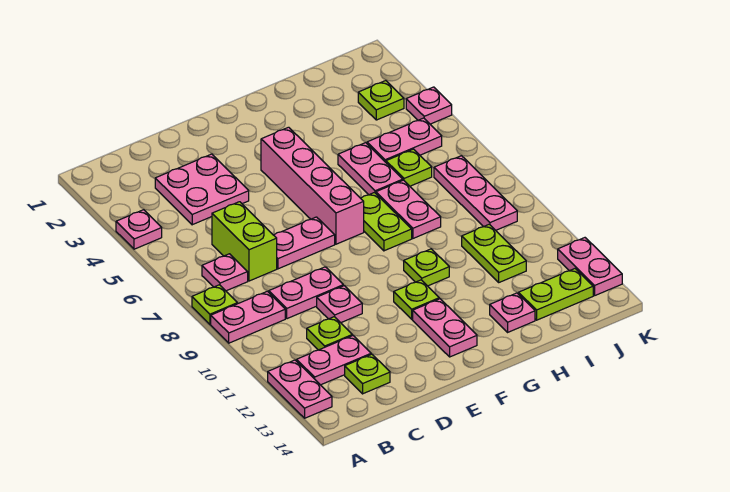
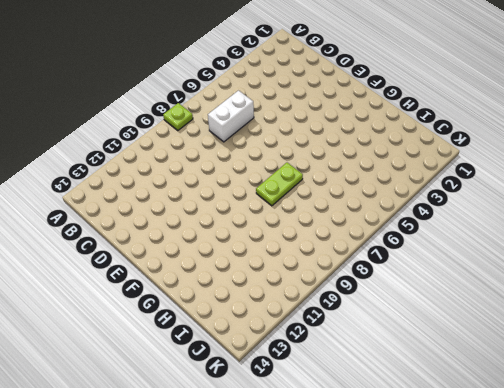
white 1x2 brick [208,91,254,142] -> lime 1x2 brick [212,202,277,281]
none -> pink 1x1 plate [116,210,162,249]
none -> pink 1x2 plate [211,291,285,343]
none -> pink 1x2 plate [268,360,332,418]

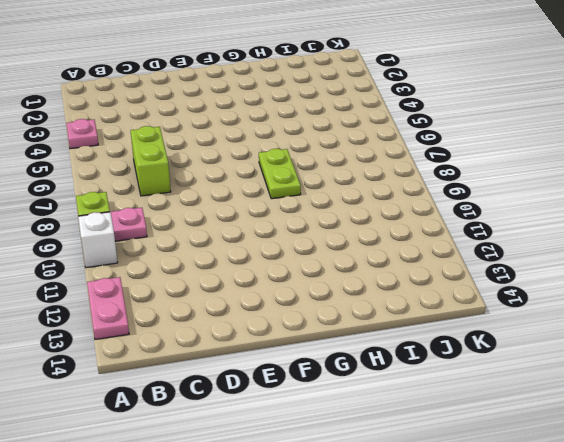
white 1x1 brick [78,212,118,268] -> none
none -> pink 1x1 plate [202,254,248,291]
none -> pink 1x2 plate [297,336,371,385]
none -> pink 2x2 plate [155,154,249,225]

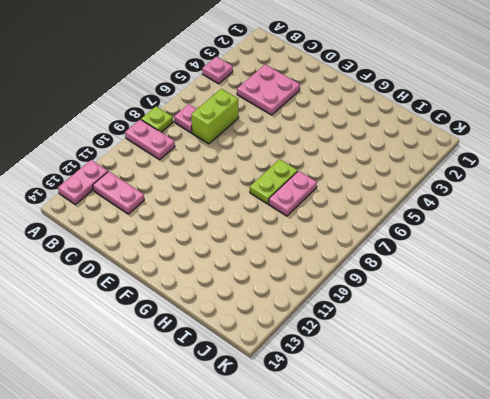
none -> pink 1x2 plate [269,267,343,319]
none -> lime 1x1 plate [307,317,352,350]
none -> lime 1x1 plate [345,354,390,394]

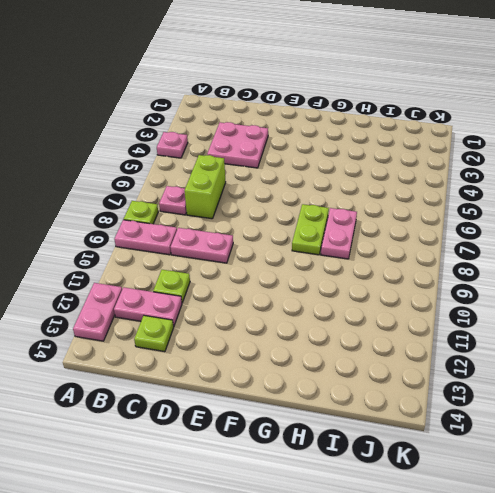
none -> pink 1x2 plate [274,217,335,269]
none -> pink 1x1 plate [317,286,362,323]
none -> pink 1x4 brick [261,127,364,244]

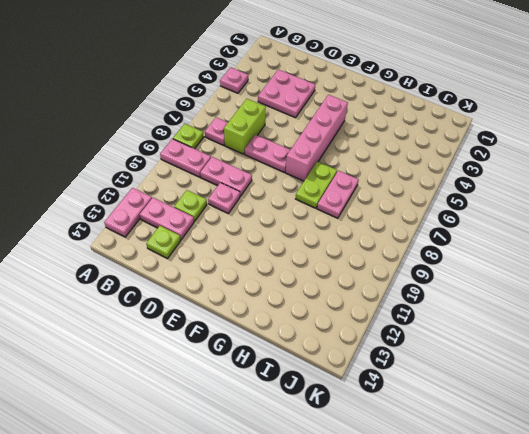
none -> lime 1x1 plate [394,280,439,319]
none -> pink 1x2 plate [413,299,477,357]
none -> lime 1x1 plate [404,249,449,286]

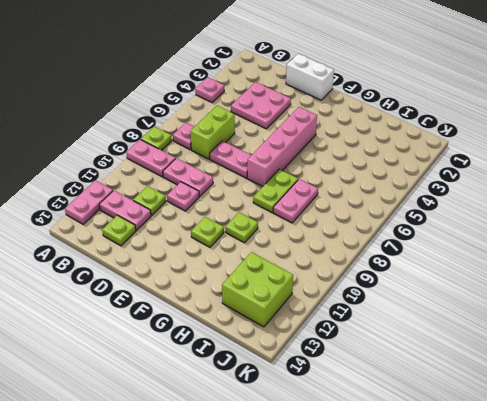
white 1x2 brick [286,54,334,100] -> none
lime 2x2 brick [222,252,293,327] -> lime 1x2 plate [519,269,593,320]
none -> pink 1x2 plate [413,299,477,357]
none -> pink 1x2 plate [338,143,403,195]
none -> pink 1x1 plate [490,293,535,332]

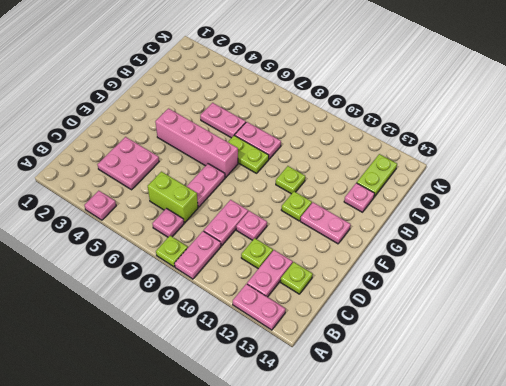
none -> pink 1x2 plate [367,118,442,162]
none -> lime 1x1 plate [386,149,432,186]
none -> lime 1x2 plate [462,224,526,282]

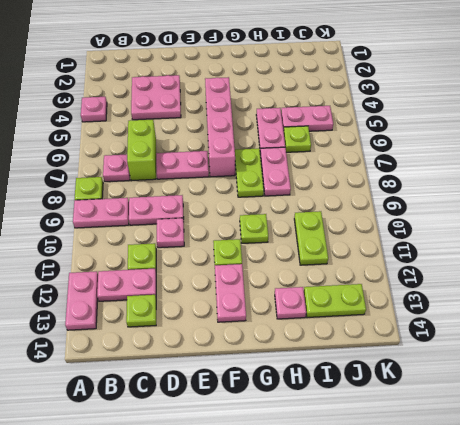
none -> lime 1x1 plate [358,81,404,120]
none -> pink 1x3 plate [434,156,517,230]
none -> pink 1x1 plate [406,87,452,124]

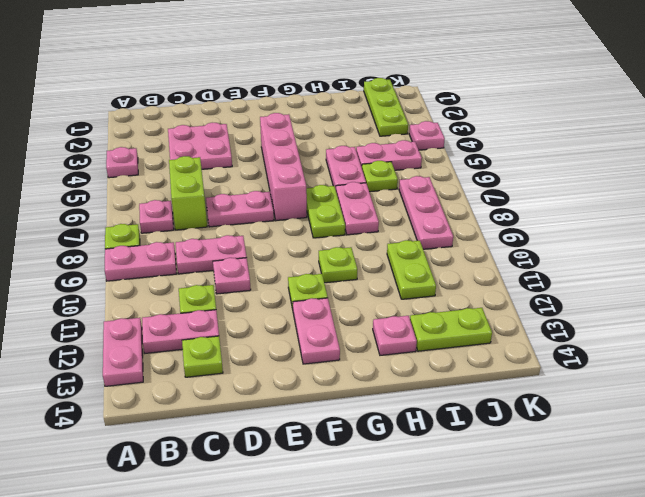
lime 1x3 plate [364,78,408,136] -> lime 1x1 plate [358,81,404,120]
none -> pink 1x2 plate [558,238,622,295]

